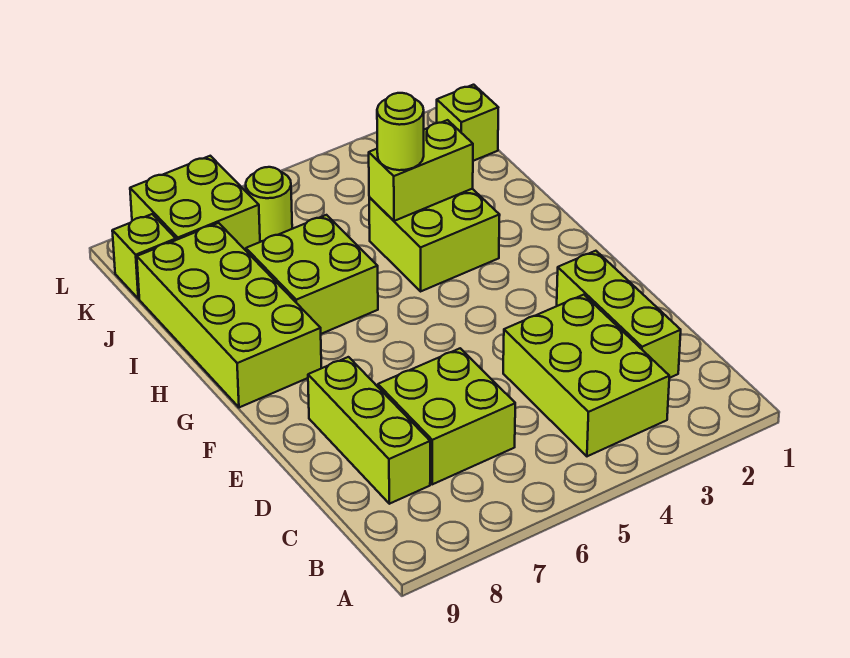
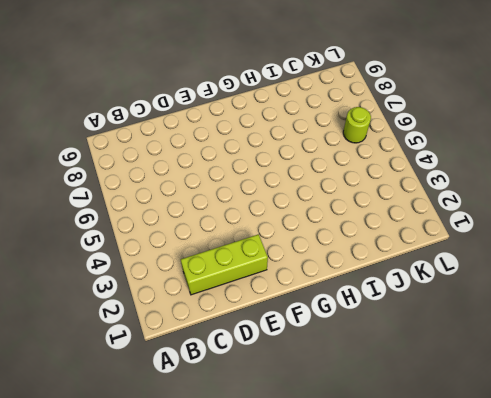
none -> lime 2x3 brick [503,295,669,456]
none -> lime 2x2 brick [378,348,515,484]
none -> lime 1x3 brick [308,357,430,504]

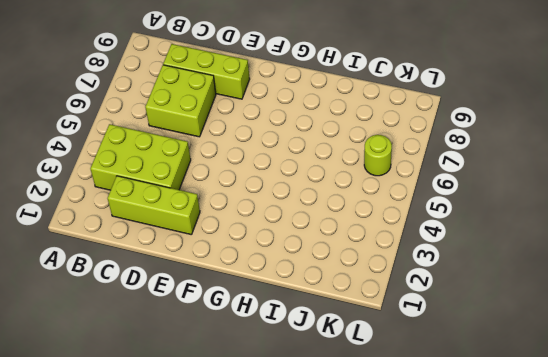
none -> lime 2x4 brick [137,223,321,407]
none -> lime 2x2 brick [369,189,500,291]
none -> lime 2x2 brick [246,215,378,334]

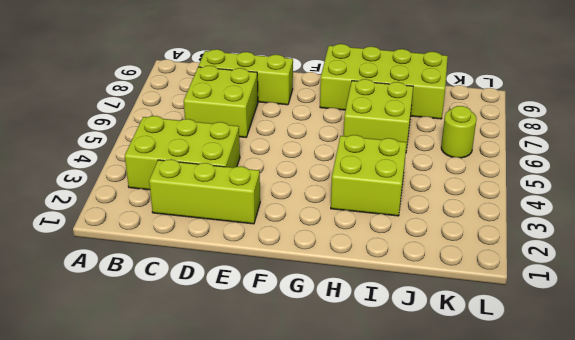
none -> lime 1x1 brick [437,85,498,161]
none -> lime 2x2 brick [130,156,260,250]
none -> lime 1x1 brick [112,214,176,299]

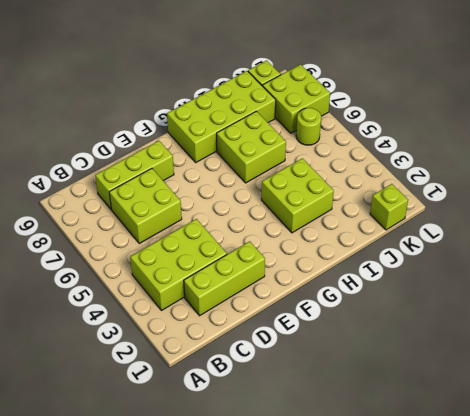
none -> lime 1x2 brick [369,120,473,221]
none -> lime 1x1 round brick [377,93,424,170]

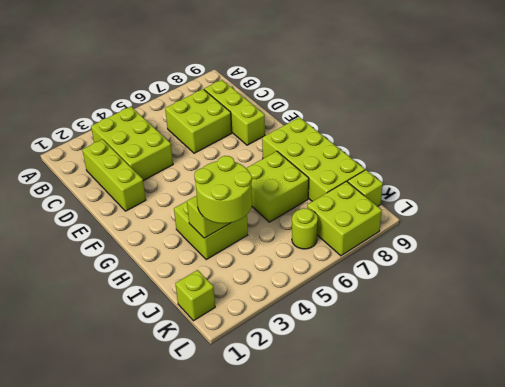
lime 2x2 round brick [194,156,252,224] -> lime 1x1 round brick [377,93,424,170]

